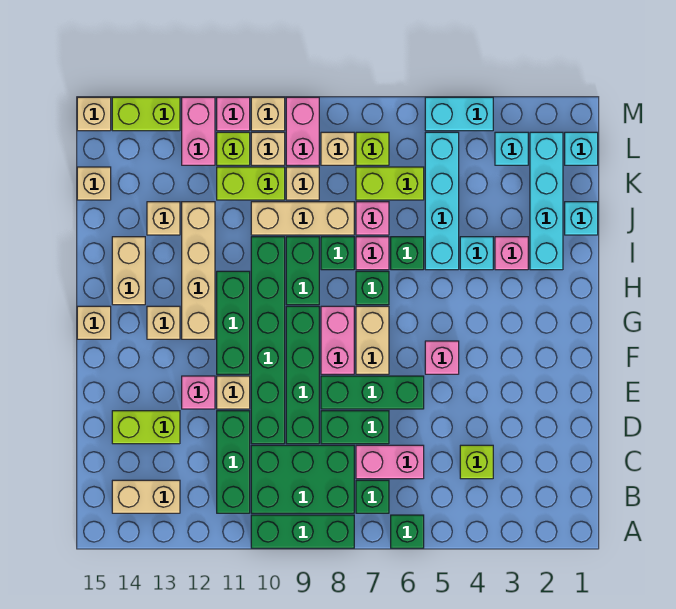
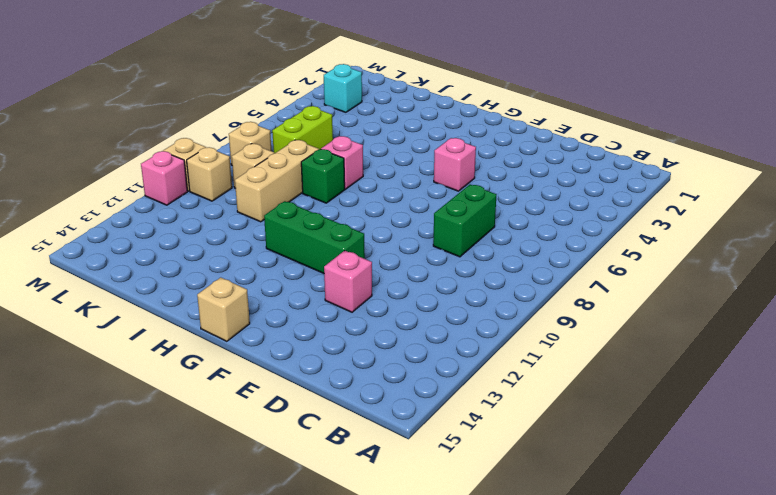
none -> green 1x1 brick [391,515,424,548]
none -> green 1x3 brick [251,515,354,548]
none -> green 1x1 brick [356,480,389,513]
none -> green 2x3 brick [251,445,354,513]

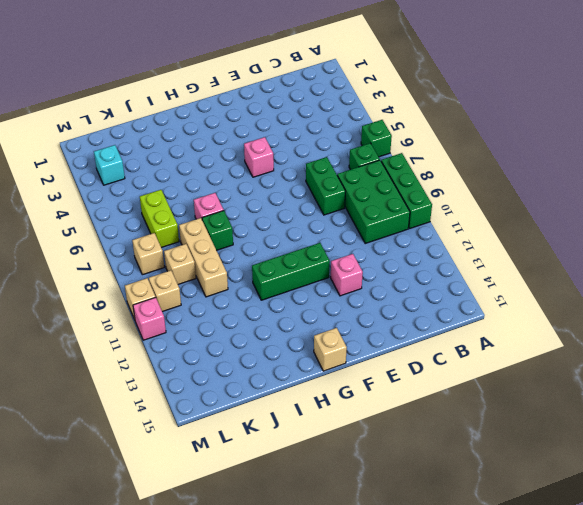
none -> green 1x3 brick [217,411,250,513]
none -> tan 1x2 brick [112,480,180,513]
none -> lime 1x1 brick [460,445,493,479]
none -> pink 1x2 brick [356,445,424,479]

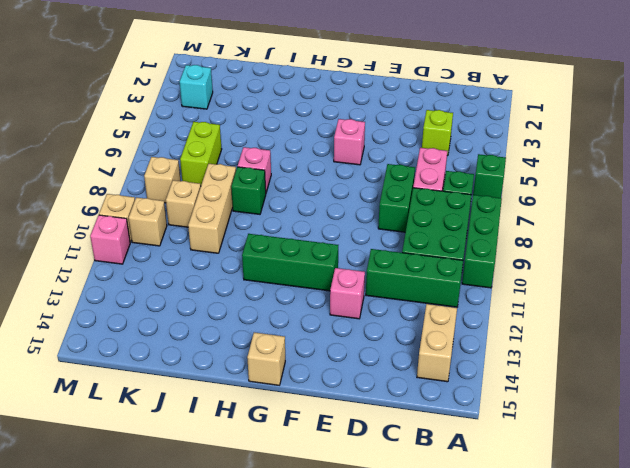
none -> green 1x4 brick [286,306,319,444]
none -> green 1x6 brick [251,237,285,444]
none -> lime 1x2 brick [112,411,180,444]
none -> green 1x3 brick [321,376,424,409]

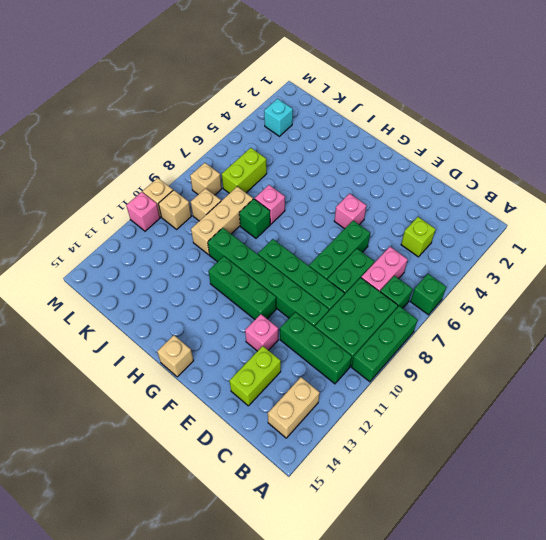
none -> tan 1x1 brick [217,376,250,409]
none -> tan 1x2 brick [356,306,389,374]
none -> pink 1x2 brick [321,306,354,374]
none -> tan 1x4 brick [182,202,215,339]

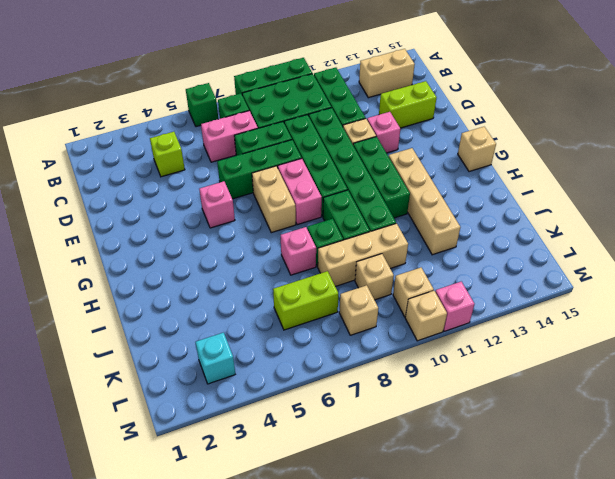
none -> tan 1x1 brick [147,306,180,339]
none -> green 1x1 brick [356,271,389,305]
none -> tan 1x2 brick [112,237,145,305]
none -> cyan 1x4 brick [530,132,563,270]

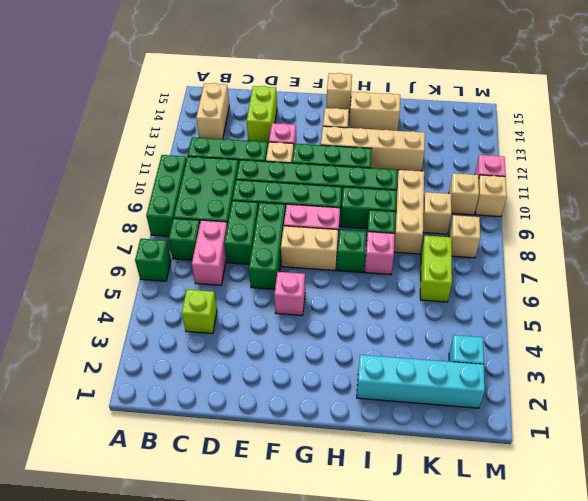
none -> pink 1x1 brick [495,237,528,270]
none -> cyan 1x1 brick [460,237,493,270]
none -> cyan 1x4 brick [425,132,459,270]
none -> green 1x1 brick [391,237,424,270]

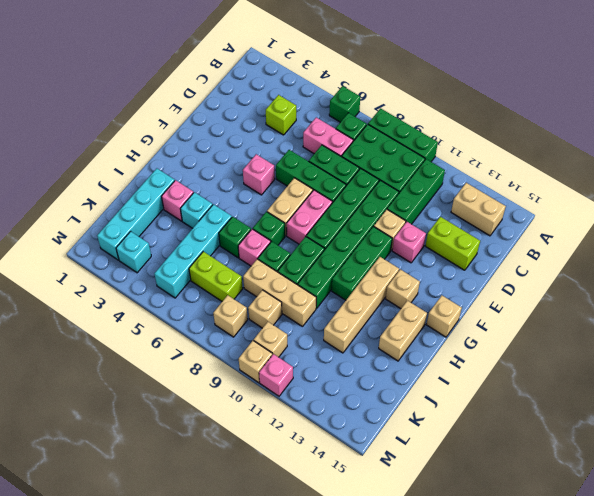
none -> cyan 1x1 brick [565,202,598,235]
none -> pink 1x1 brick [356,202,389,235]
none -> tan 1x1 brick [147,202,180,235]
none -> lime 1x2 brick [217,167,285,200]

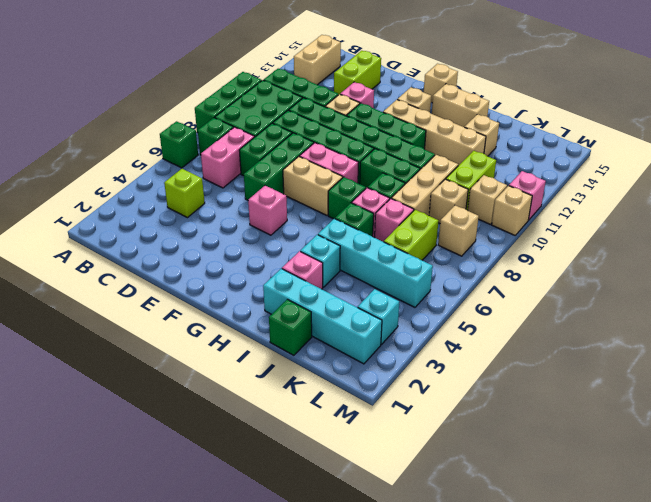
green 1x1 brick [269,299,312,355] -> cyan 1x1 brick [565,202,598,235]
none -> tan 1x1 brick [77,167,111,200]
none -> cyan 1x1 brick [565,132,598,165]
none -> lime 1x1 brick [356,132,389,165]
none -> pink 1x2 brick [286,97,319,165]

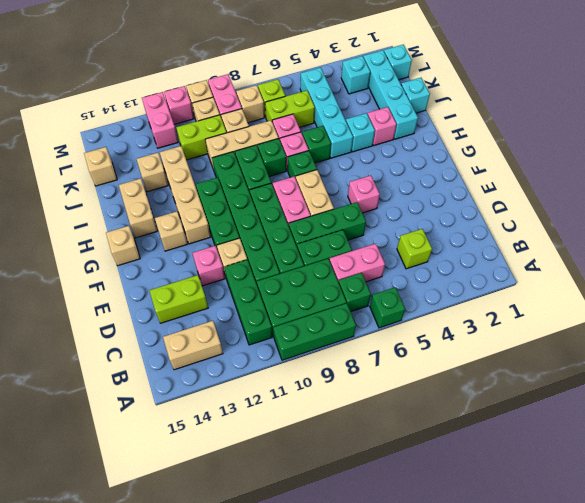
none -> lime 1x1 brick [217,132,250,165]
none -> cyan 1x2 brick [425,97,493,131]
none -> lime 1x2 brick [112,97,180,131]
none -> tan 1x1 brick [77,97,111,131]

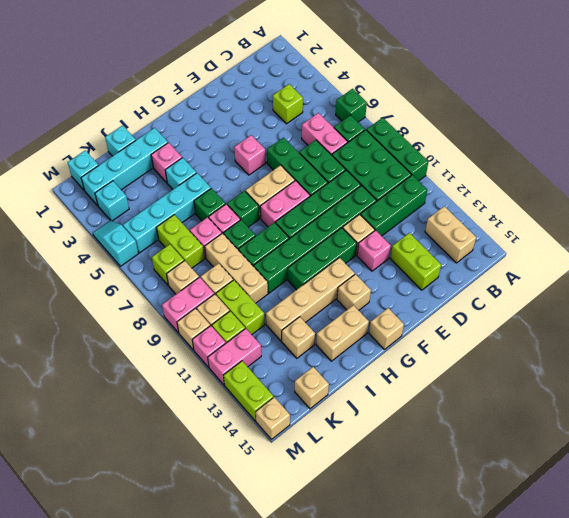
cyan 1x2 slope [93,221,138,266] -> cyan 1x2 brick [425,97,493,131]

